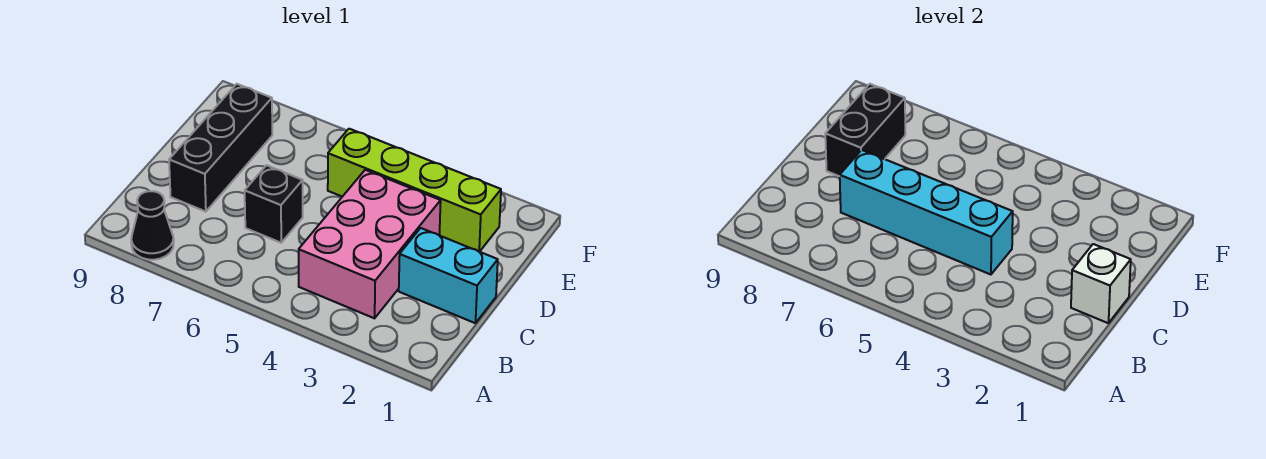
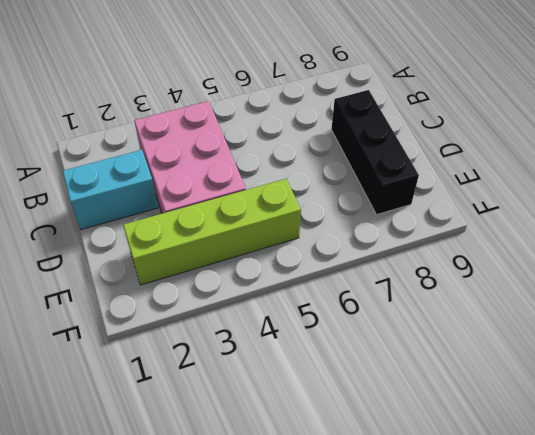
none -> black 1x1 cone [131,191,174,260]
none -> black 1x1 brick [245,165,303,243]

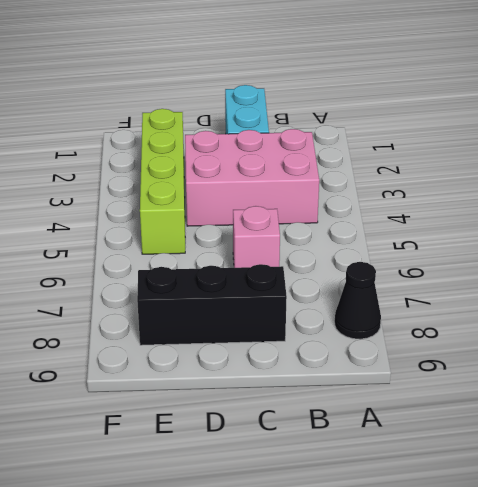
pink 1x1 brick [233,206,280,268] -> black 1x1 brick [245,165,303,243]
none -> white 1x1 brick [1071,244,1131,323]
none -> cyan 1x4 brick [840,150,1013,275]

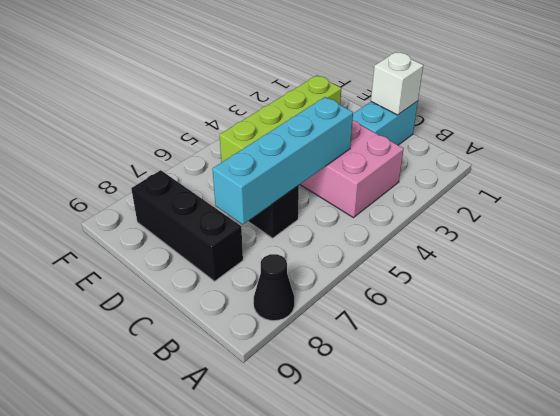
none -> black 1x2 brick [825,84,905,176]

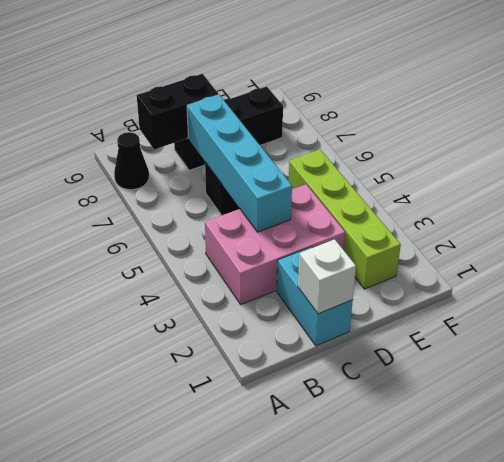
black 1x2 brick [137,74,218,149] -> black 1x2 brick moved to [825,84,905,176]

